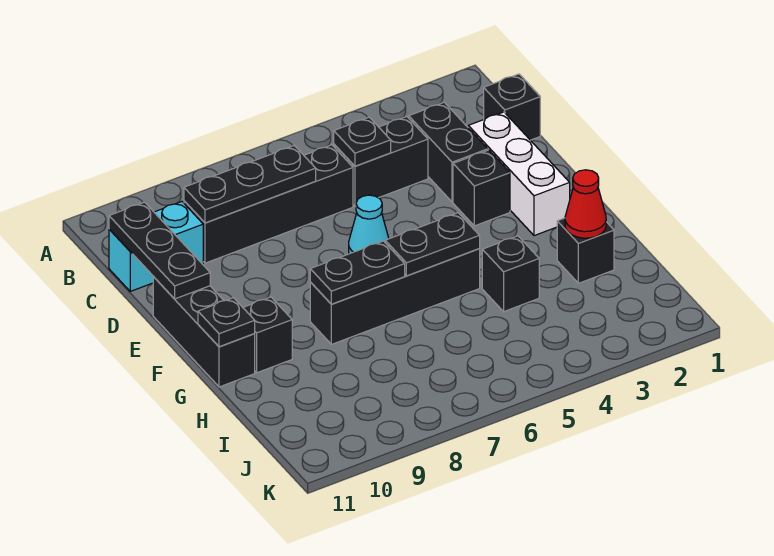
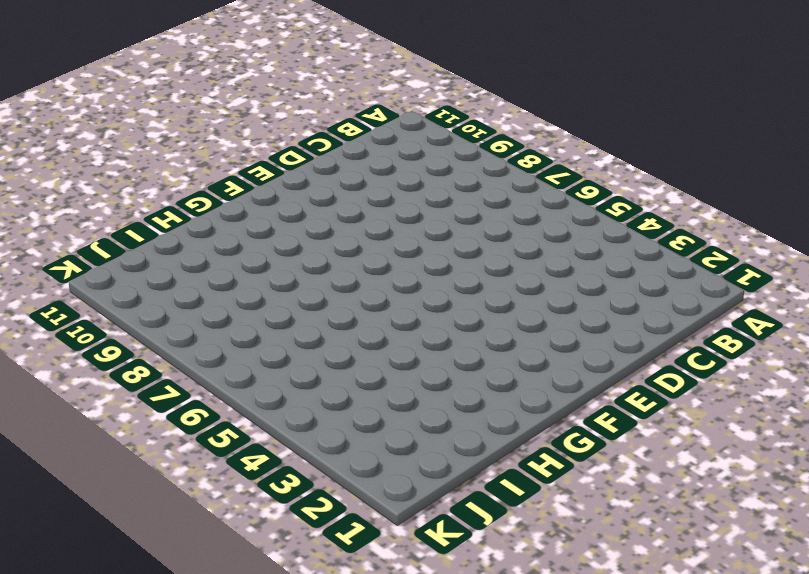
none -> black 1x1 brick [484,74,540,140]
none -> black 1x2 brick [409,102,488,202]
none -> black 1x2 brick [334,117,428,206]

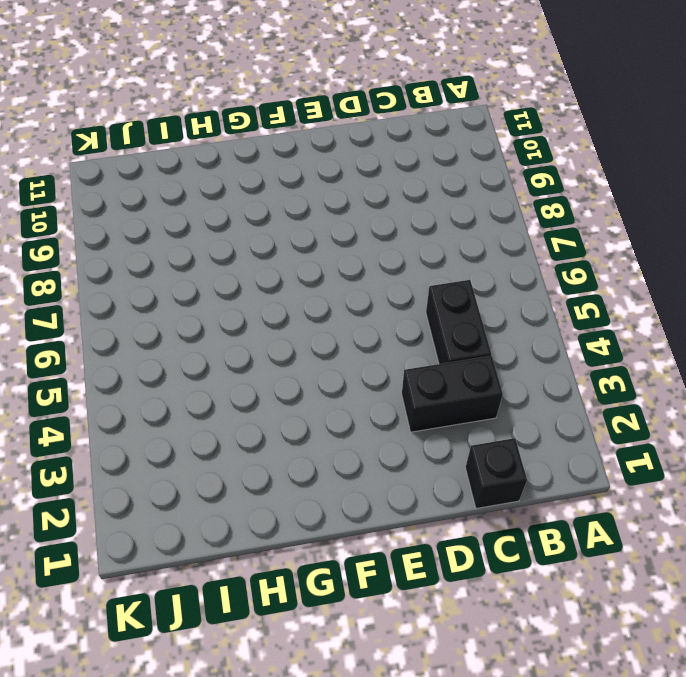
none -> black 1x4 brick [184,145,353,263]
none -> cyan 1x2 brick [109,202,203,291]
none -> white 1x3 brick [468,112,570,236]

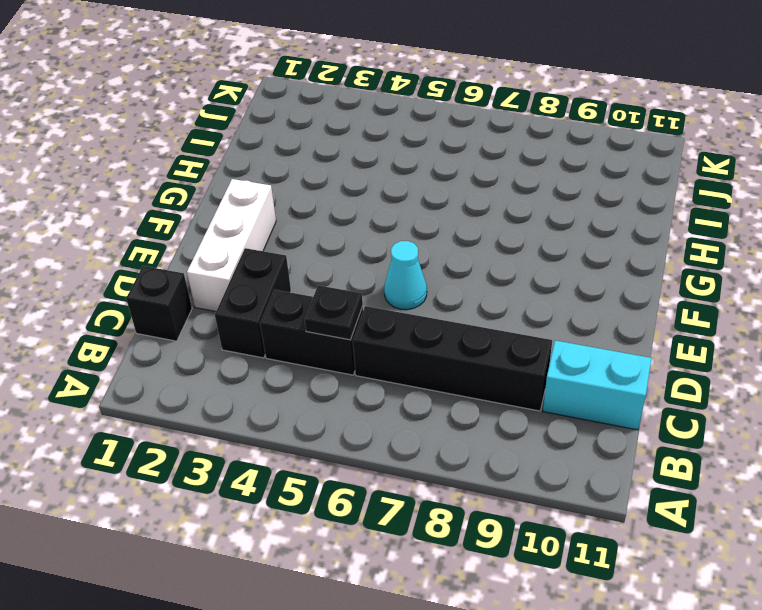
none -> black 1x1 brick [453,150,510,226]
none -> black 1x3 brick [153,277,255,387]
none -> black 1x4 brick [310,249,480,344]

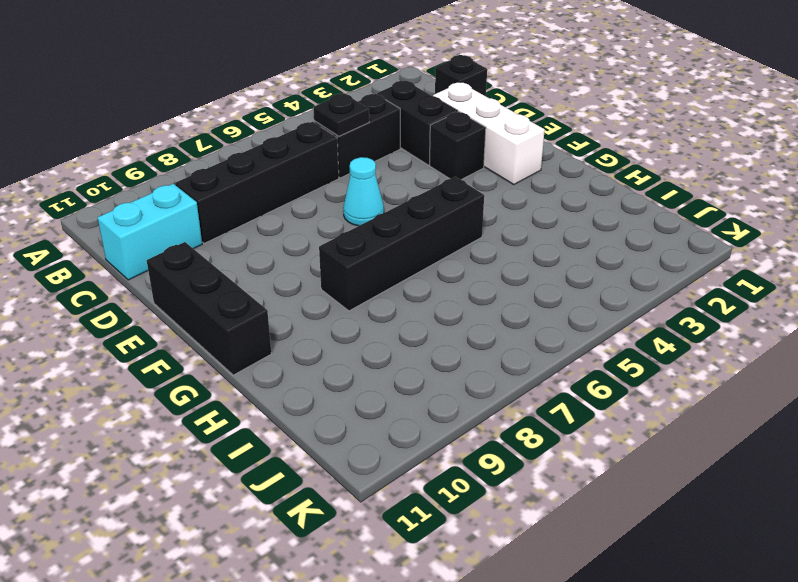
none -> black 1x1 brick [243,297,292,373]
none -> black 1x1 brick [557,218,614,283]
none -> black 1x1 brick [482,236,539,311]

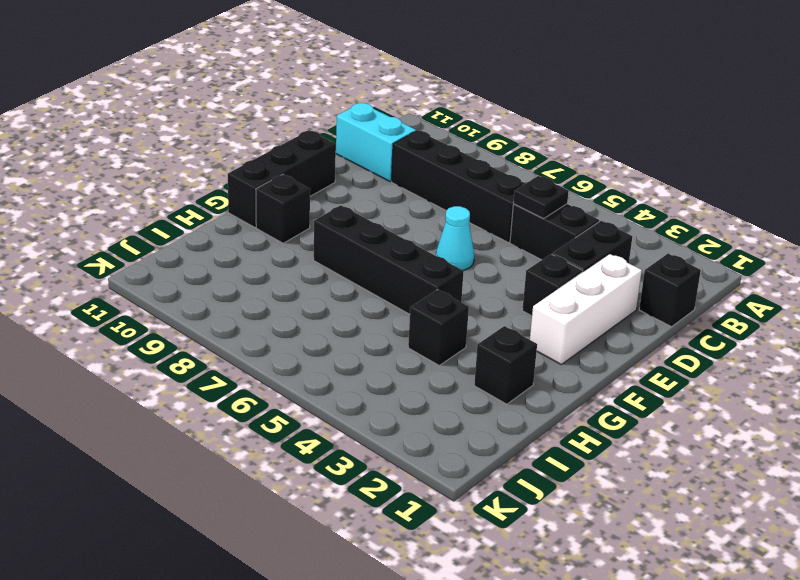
none -> black 1x3 plate [184,146,316,223]
none -> black 1x3 plate [109,202,210,299]
none -> black 1x2 plate [385,213,480,276]

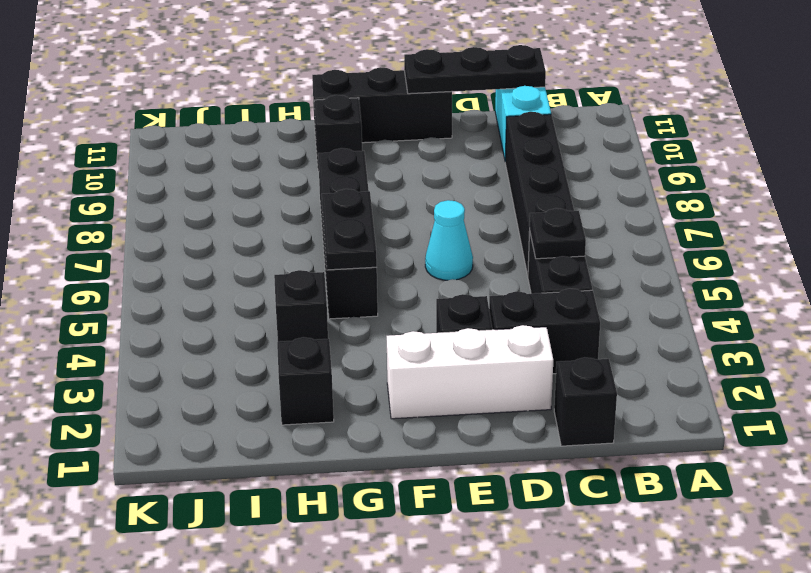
none -> black 1x3 plate [184,146,316,223]
none -> black 1x2 plate [310,241,405,304]
none -> black 1x1 plate [198,298,255,347]

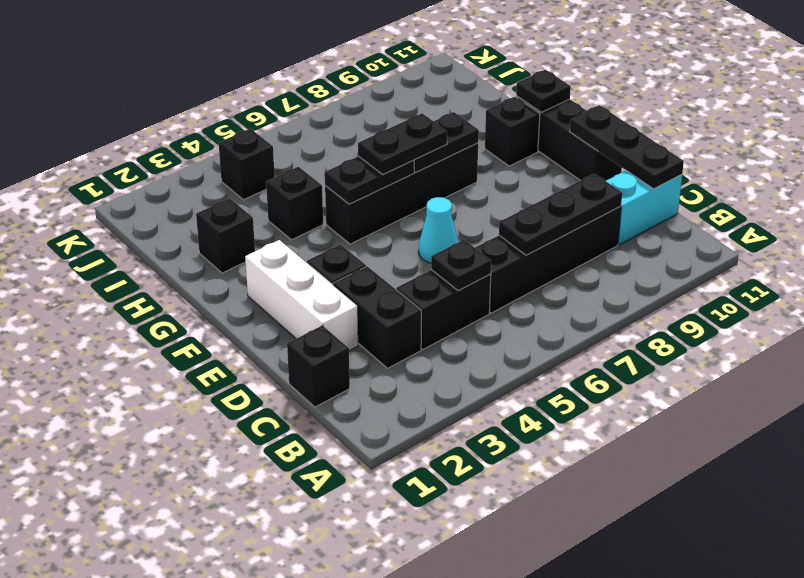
black 1x2 plate [358,113,447,174] -> none
black 1x1 brick [219,129,275,200] -> none
none -> red 1x1 cone [565,170,606,238]

